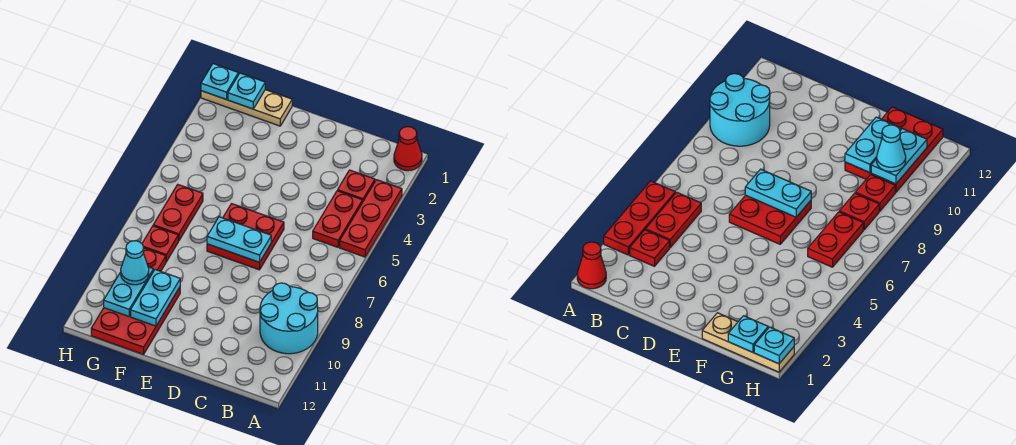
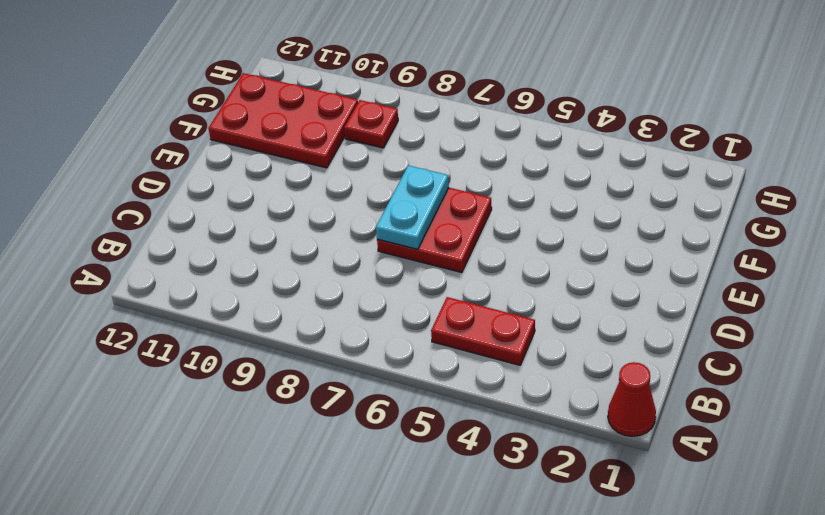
none -> red 1x3 plate [340,180,402,257]
none -> cyan 2x2 round brick [260,283,318,354]
none -> red 1x1 plate [338,170,375,201]

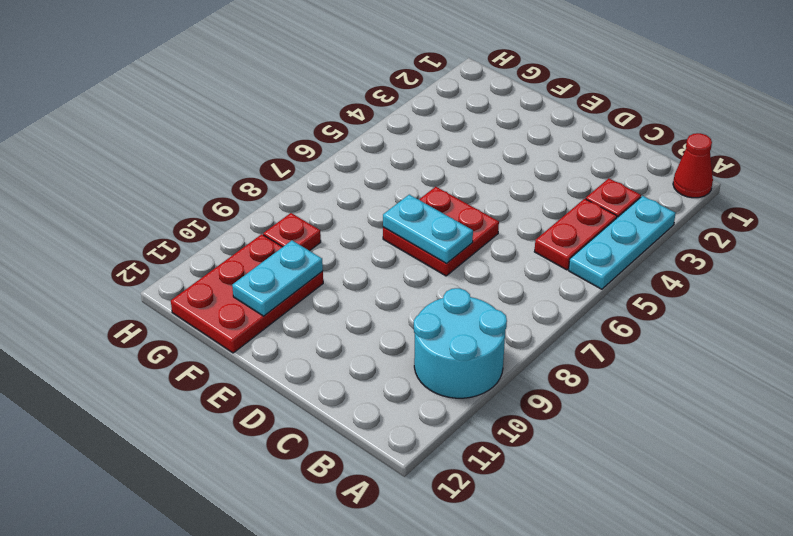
cyan 1x3 plate [569,196,676,289] -> red 1x3 plate [340,180,402,257]
none -> tan 1x3 plate [201,90,292,126]
none -> red 1x2 plate [153,185,203,241]
none -> red 1x1 plate [142,226,178,262]

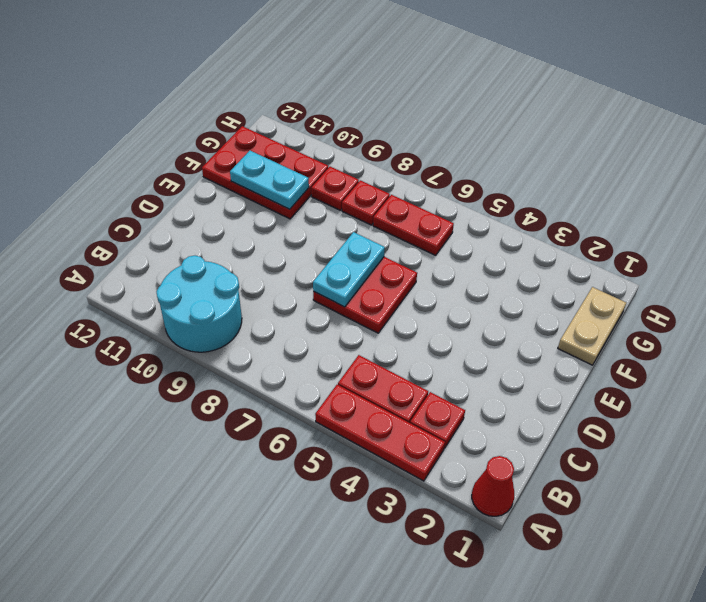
tan 1x2 plate [558,287,626,365] -> tan 1x3 plate [201,90,292,126]
none -> cyan 1x1 plate [228,73,265,109]
none -> cyan 1x2 plate [104,267,153,316]
none -> cyan 1x1 plate [201,64,238,99]

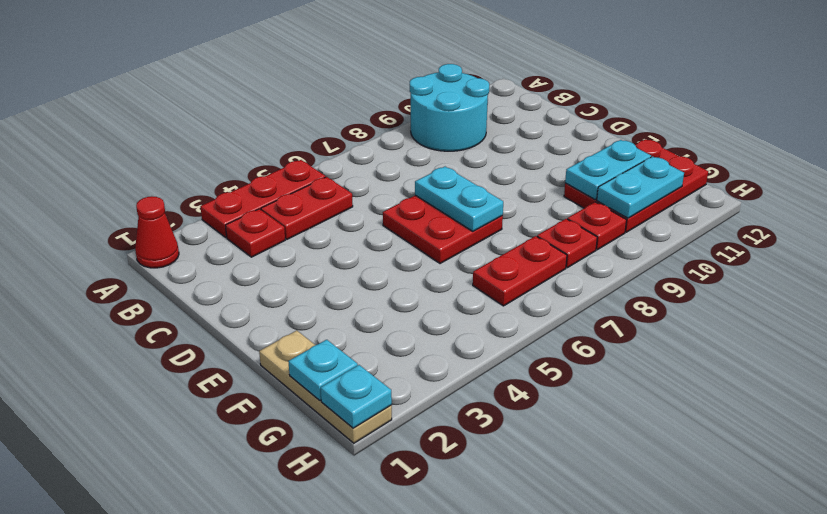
none -> cyan 1x1 cone [121,241,149,285]

